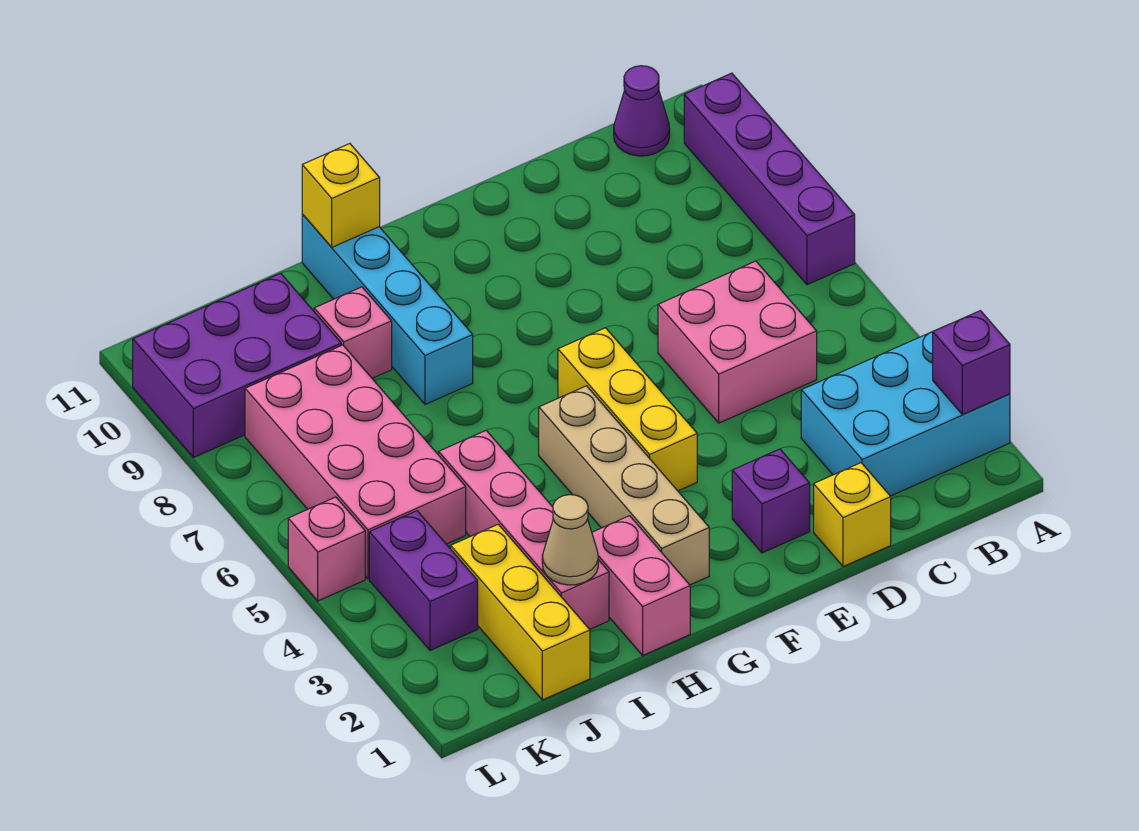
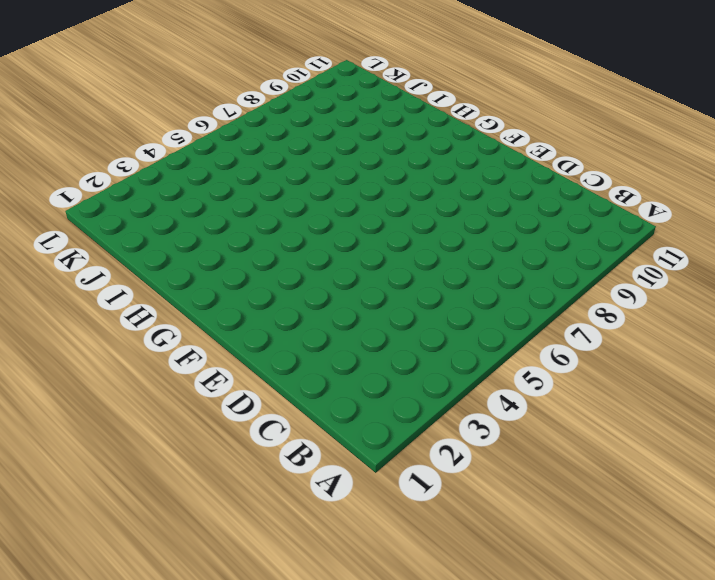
none -> cyan 2x3 brick [801,332,1010,496]
none -> purple 1x4 brick [684,73,855,285]
none -> purple 1x1 cone [614,66,670,156]

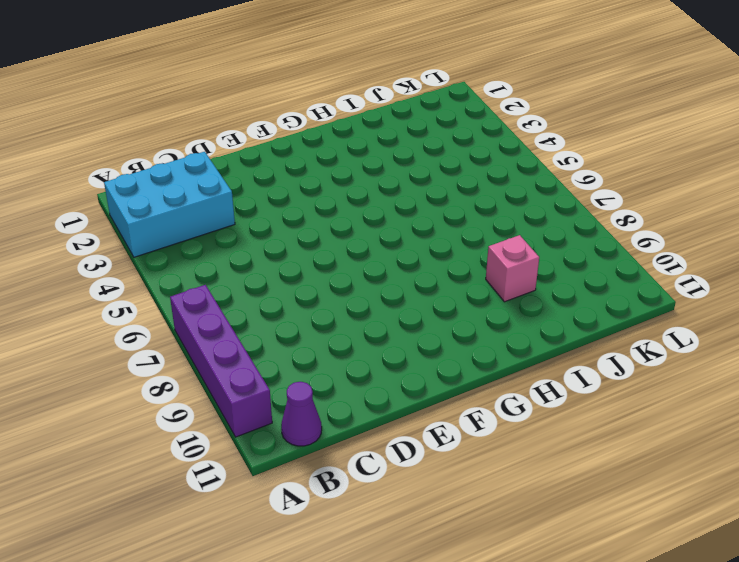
none -> pink 2x2 brick [658,261,817,423]
none -> yellow 1x1 brick [814,463,891,567]
none -> purple 1x1 brick [732,449,810,553]

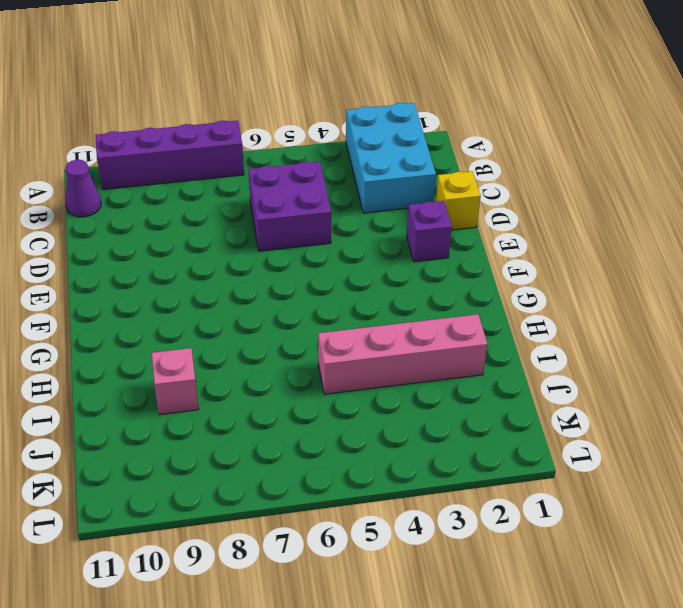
purple 2x2 brick [248,162,331,251] -> pink 2x2 brick [658,261,817,423]
none -> yellow 1x3 brick [558,328,697,491]
none -> tan 1x4 brick [539,386,709,585]
none -> pink 1x2 brick [592,516,690,655]

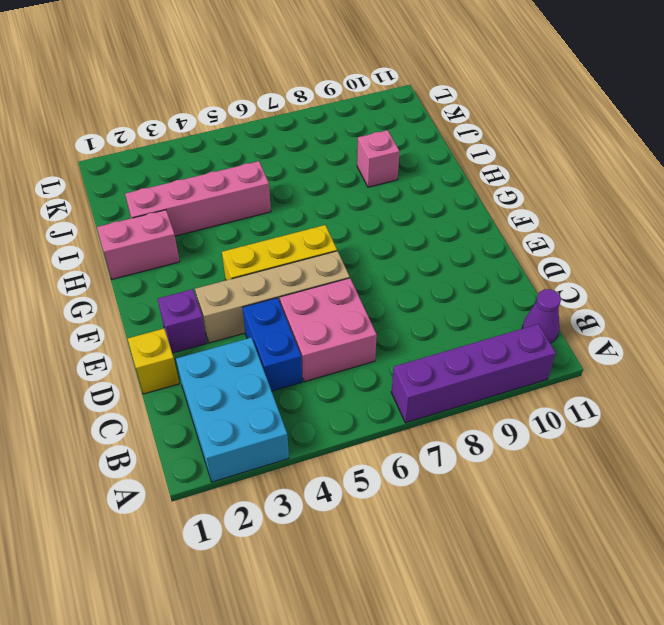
blue 1x2 brick [242,298,302,391] -> none
tan 1x4 brick [195,251,350,343] -> tan 1x4 brick moved to [539,386,709,585]
none -> cyan 1x4 brick [302,214,473,404]
none -> yellow 1x3 brick [451,524,590,700]
none -> pink 2x4 brick [245,345,466,579]

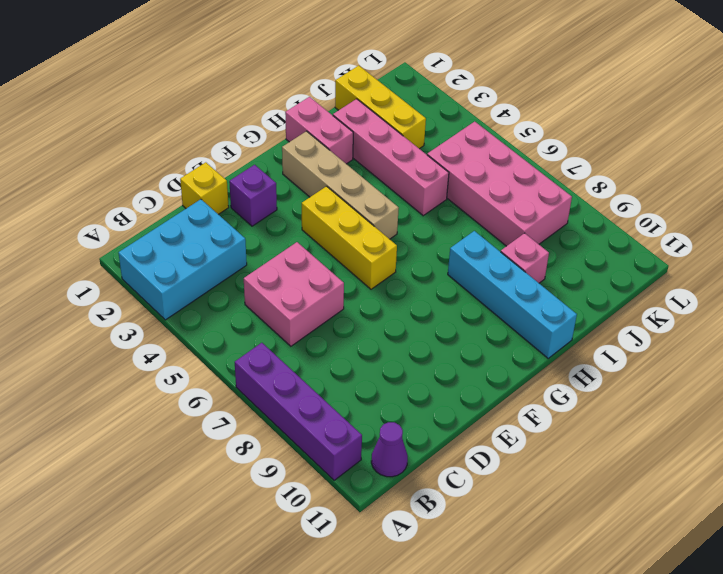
none -> purple 2x3 brick [133,273,341,458]
none -> purple 1x2 brick [369,511,478,650]
none -> pink 1x1 brick [288,497,365,601]

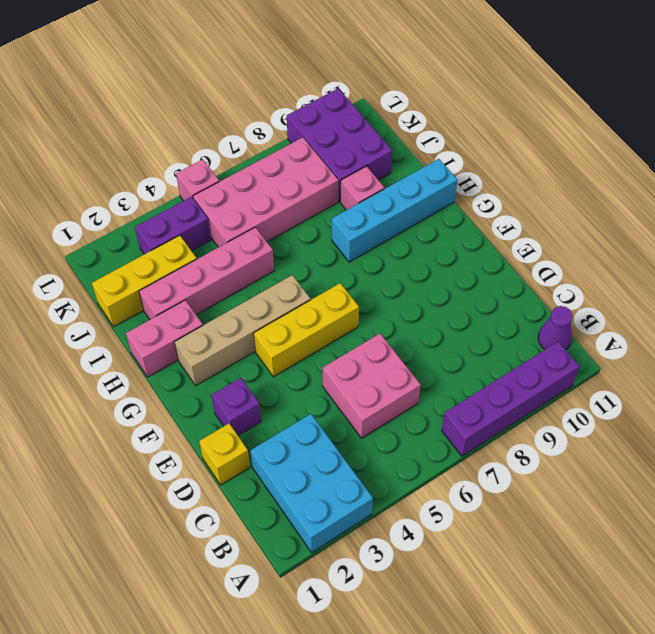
none -> purple 1x1 brick [933,311,1010,415]
none -> yellow 1x1 brick [302,144,380,247]
none -> tan 1x1 cone [542,495,598,585]

